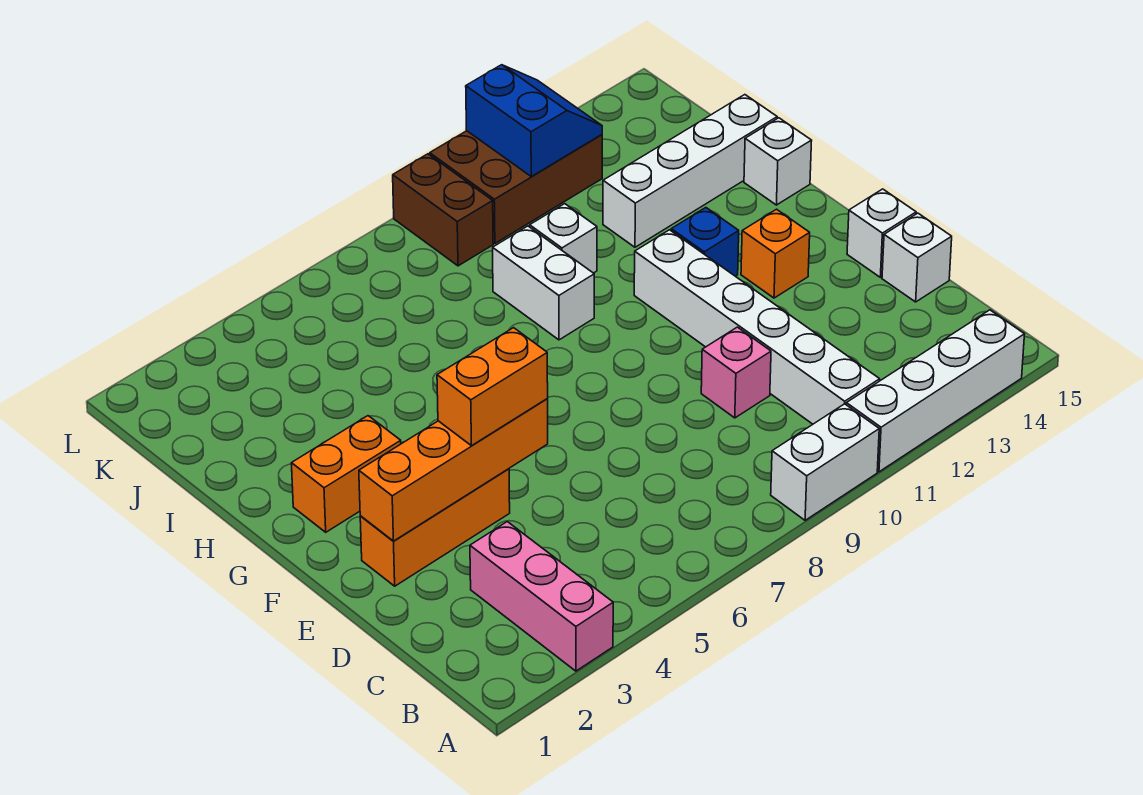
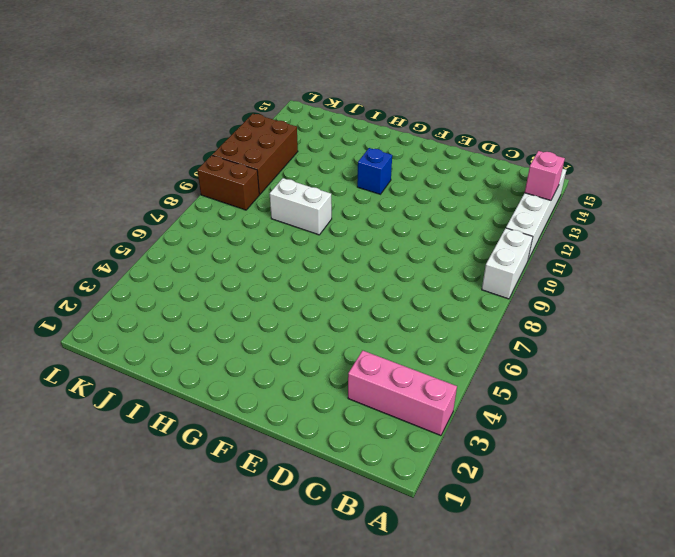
pink 1x1 brick [525,151,565,200] -> pink 1x1 brick moved to [701,327,771,418]
none -> white 1x6 brick [634,230,880,424]
none -> white 1x1 brick [882,213,952,302]
none -> orange 1x3 brick [360,469,510,586]

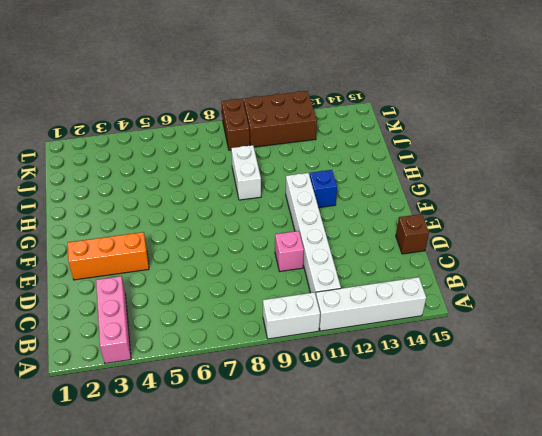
brown 1x1 brick [396,214,429,254] -> white 1x1 brick [882,213,952,302]
none -> white 1x1 brick [847,189,916,277]
none -> orange 1x1 brick [741,209,810,298]
none -> orange 1x2 brick [292,416,401,532]

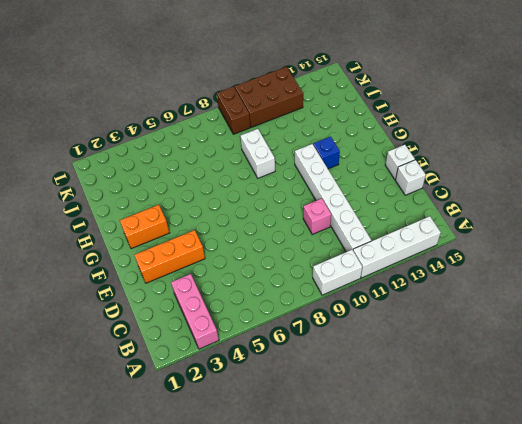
none -> orange 1x1 brick [741,209,810,298]
none -> white 1x1 brick [744,118,812,205]
none -> white 1x1 brick [530,204,597,273]

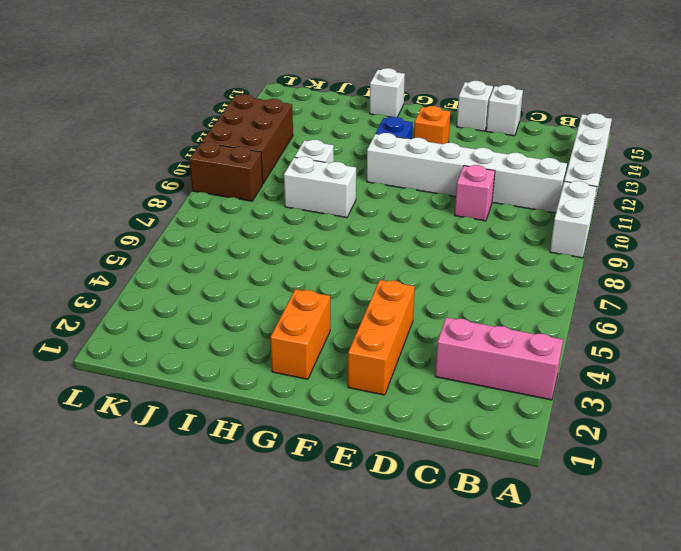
none -> white 1x4 brick [603,95,777,247]
none -> orange 1x4 brick [359,399,548,541]
none -> blue 2x2 slope [466,65,602,176]

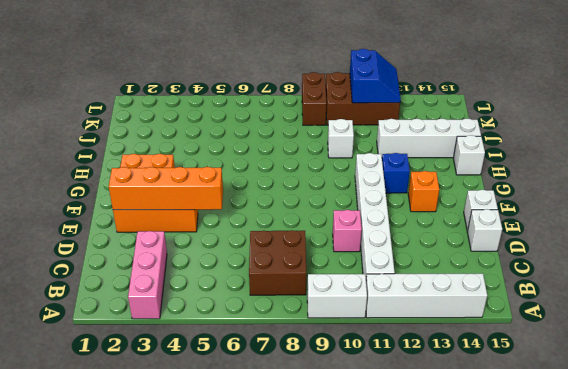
brown 2x2 brick [249,230,306,295] -> none
none -> white 1x2 brick [493,226,594,340]
none -> orange 1x2 brick [437,328,548,446]

